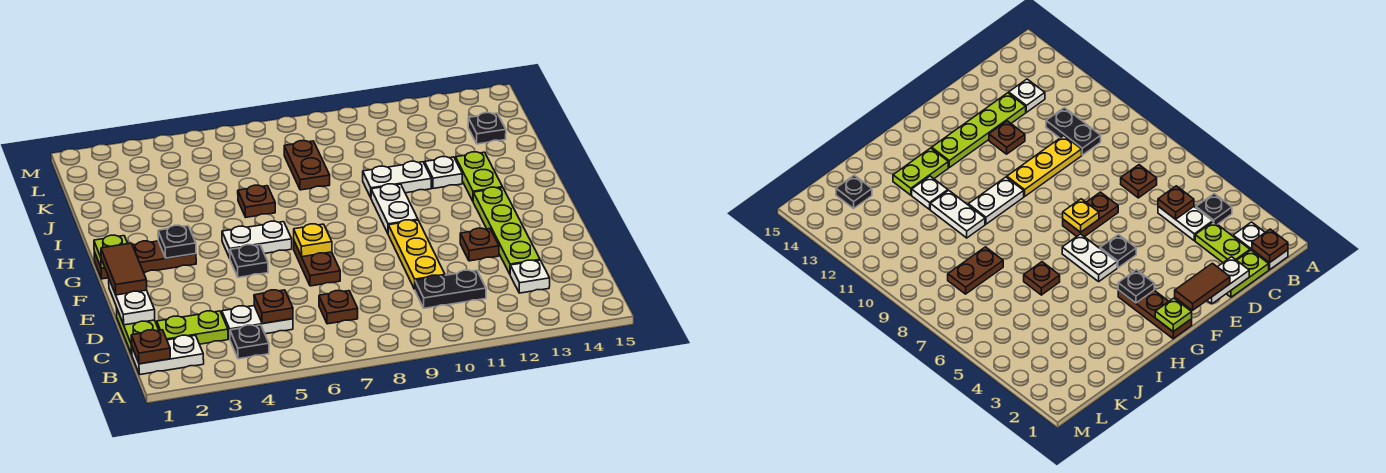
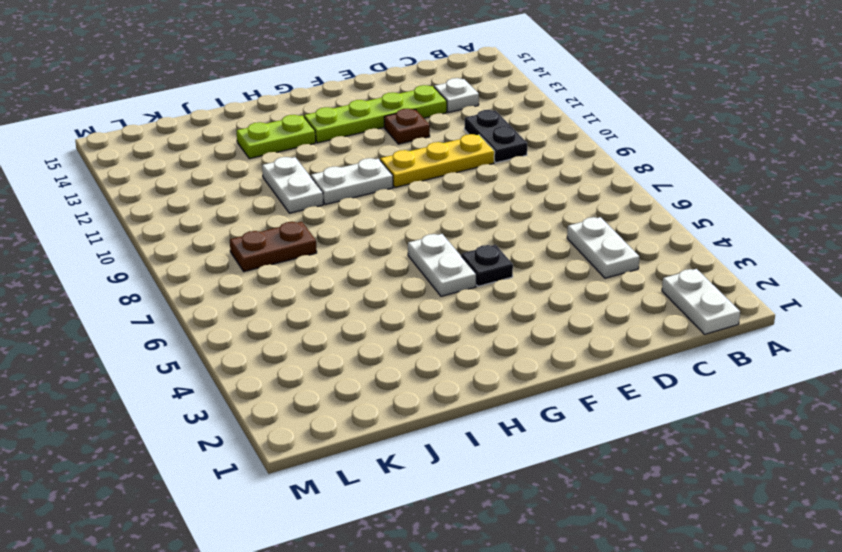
none -> black 1x1 plate [230,325,269,359]
none -> lime 1x2 plate [117,310,158,354]
none -> lime 1x2 plate [157,311,228,344]

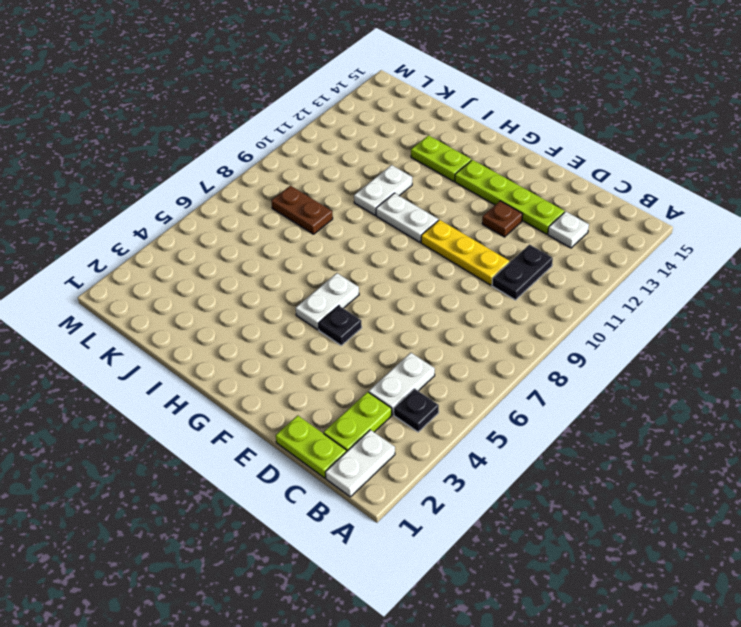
none -> brown 1x1 plate [319,291,358,324]
none -> brown 1x2 plate [294,242,340,286]
none -> brown 1x3 plate [94,241,196,279]

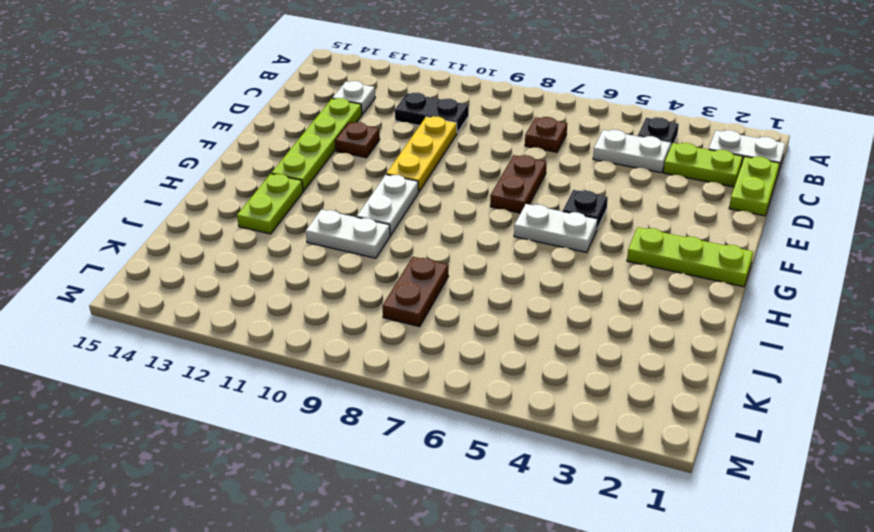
lime 1x3 plate [627,227,753,287] -> brown 1x3 plate [94,241,196,279]
none -> brown 1x1 plate [238,185,275,217]
none -> white 1x1 plate [425,157,462,188]
none -> black 1x1 plate [468,113,506,144]

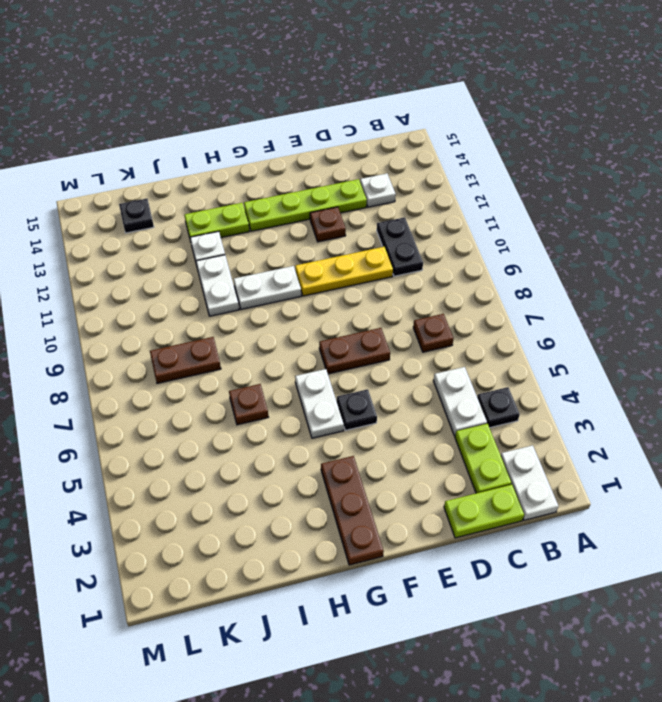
none -> brown 1x1 plate [131,330,170,364]
none -> brown 1x1 plate [254,290,293,323]
none -> white 1x2 plate [109,280,155,325]

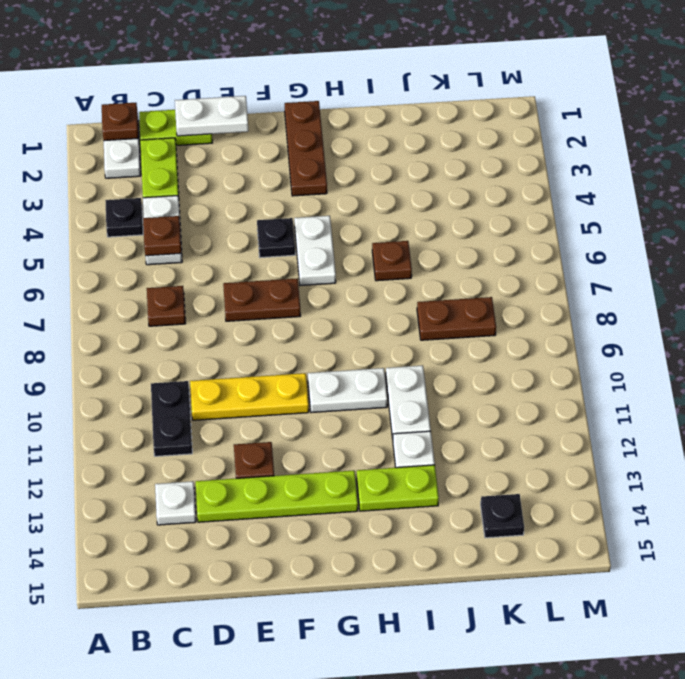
none -> yellow 1x1 plate [294,224,332,257]
none -> lime 1x1 plate [94,235,128,268]
none -> black 1x1 plate [158,225,196,258]

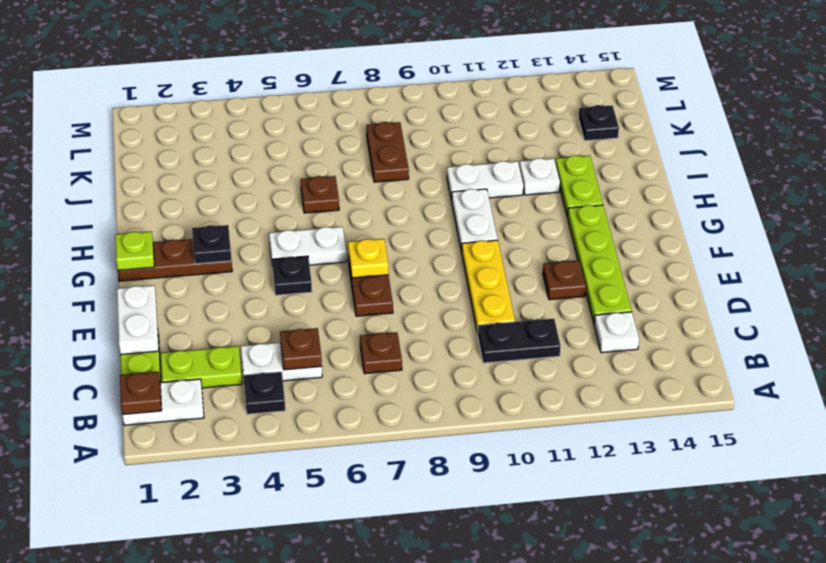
none -> brown 1x2 tile [101,243,147,295]

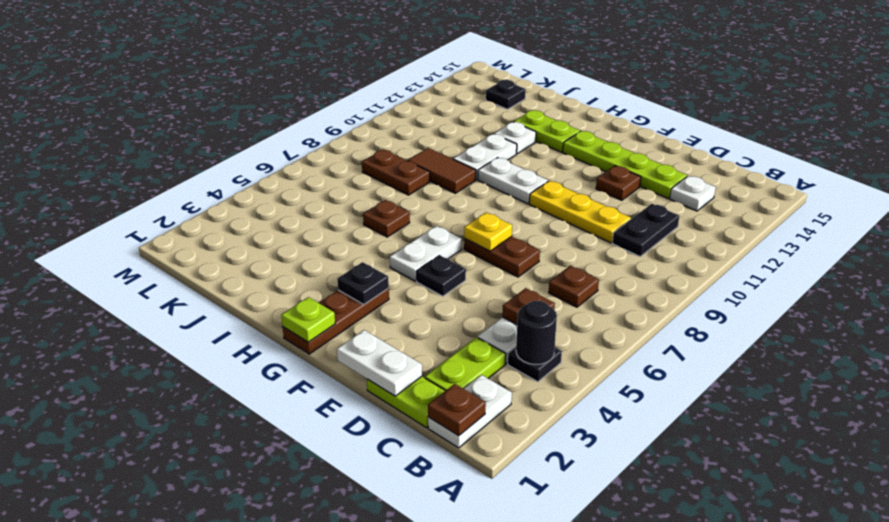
black 1x1 round brick [516,301,557,365] -> none
brown 1x2 tile [408,148,476,193] -> brown 1x2 tile moved to [101,243,147,295]

